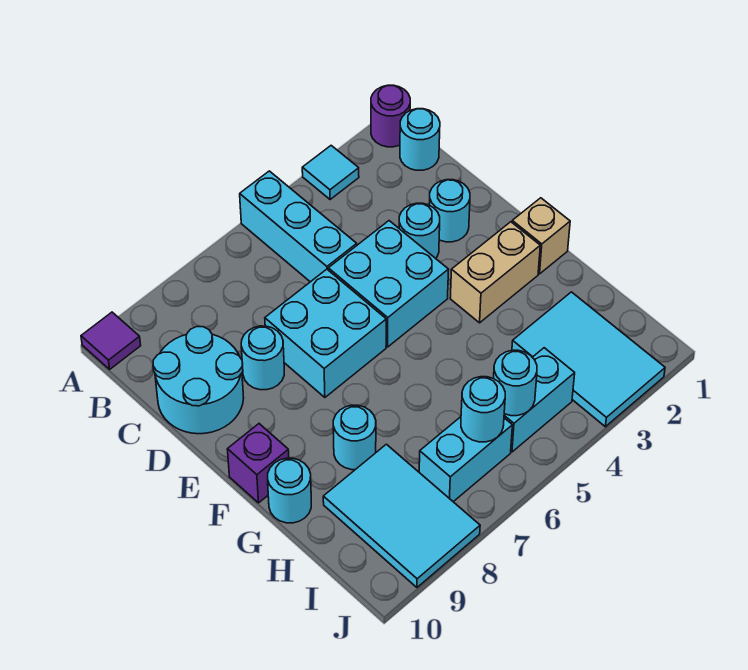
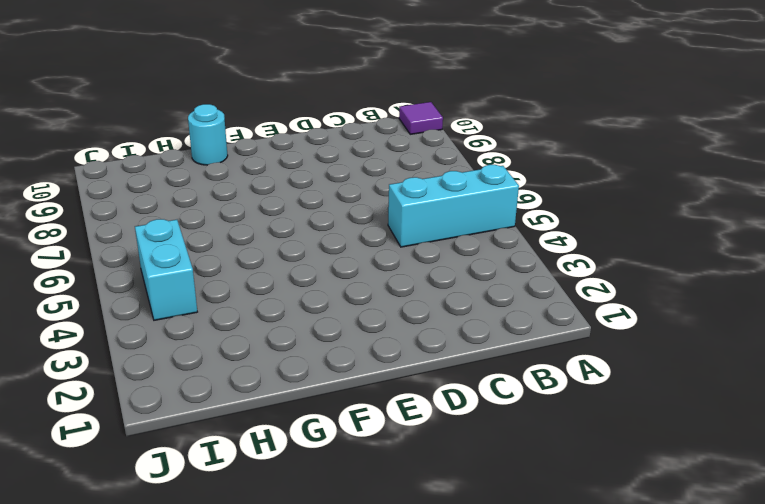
none -> purple 1x1 round brick [371,85,410,147]
none -> cyan 1x1 tile [302,146,359,200]
none -> cyan 1x1 round brick [400,109,440,170]

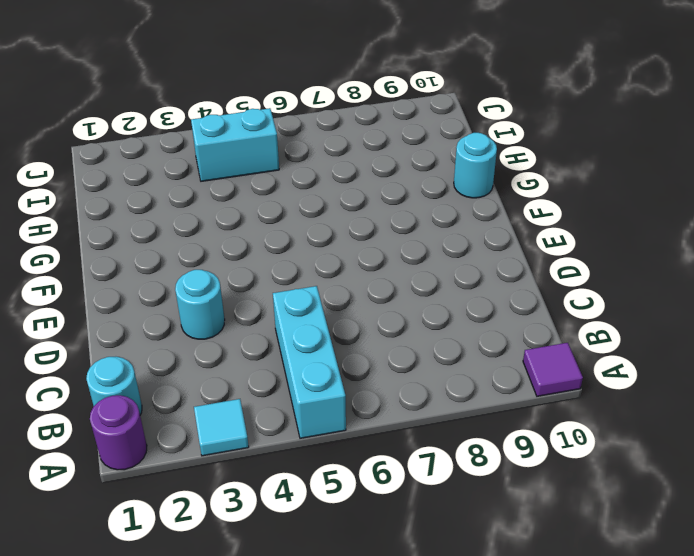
none -> cyan 2x2 round brick [153,327,244,434]
none -> cyan 1x1 round brick [430,180,470,242]
none -> cyan 2x2 brick [328,221,449,347]

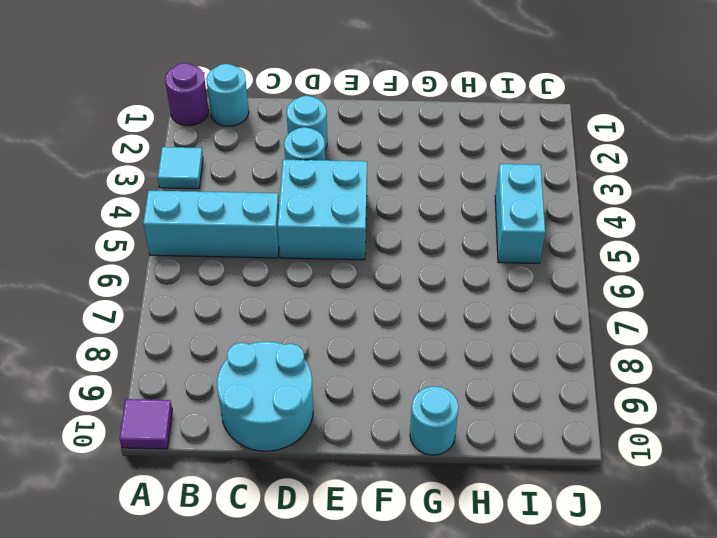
none -> cyan 2x2 brick [265,269,386,397]
none -> cyan 1x1 round brick [241,326,284,390]
none -> tan 1x1 brick [512,198,570,274]

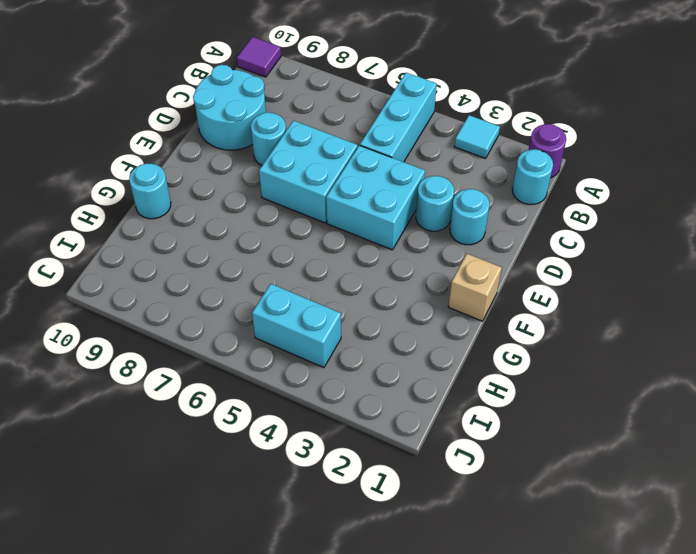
none -> tan 1x2 brick [450,222,540,323]
none -> purple 1x1 brick [227,424,289,503]
none -> cyan 1x1 round brick [333,405,376,470]

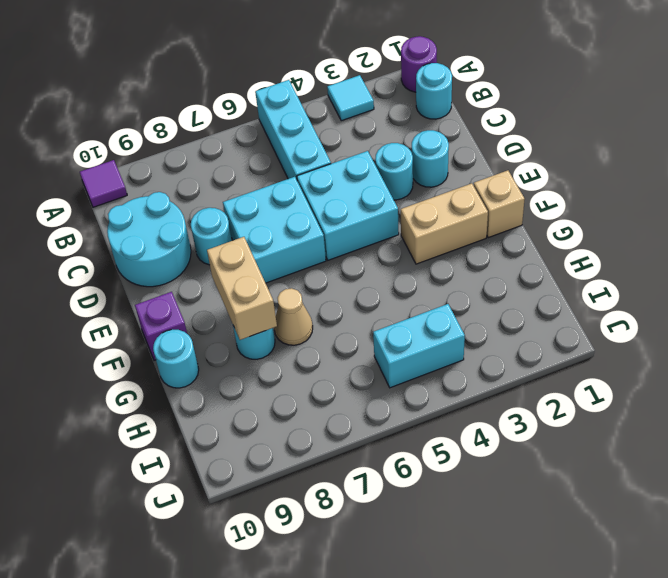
tan 1x2 brick [207,237,277,340] -> none
tan 1x1 cone [274,288,313,345] -> none
none -> cyan 2x3 tile [512,292,665,427]
none -> cyan 2x3 tile [323,444,480,587]
none -> cyan 1x2 brick [419,417,512,502]

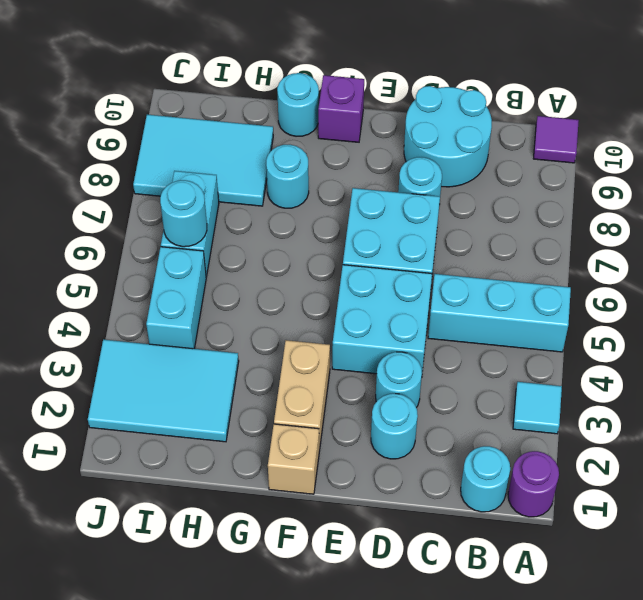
none -> cyan 1x1 round brick [493,350,537,416]

